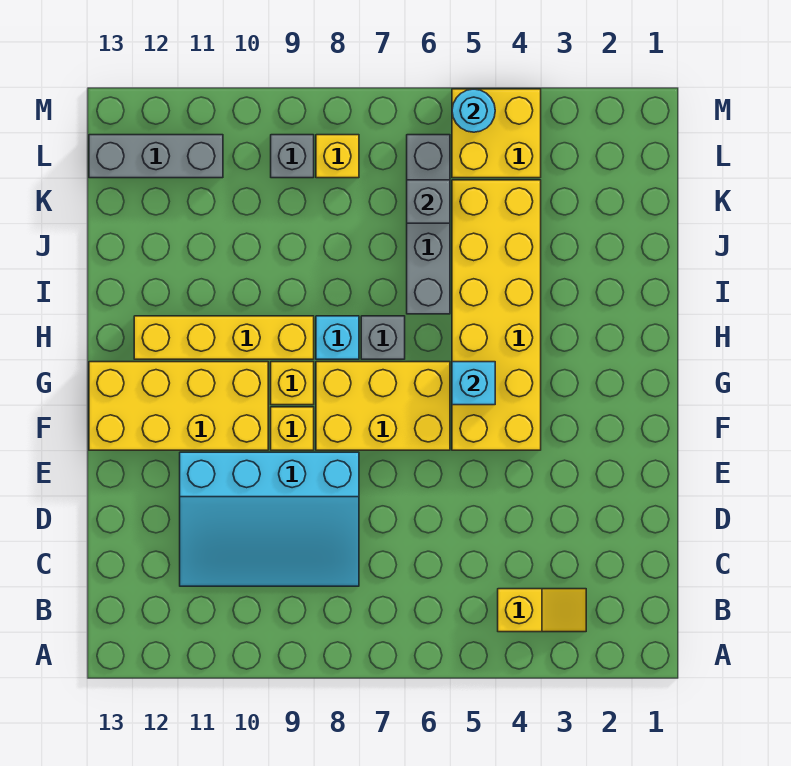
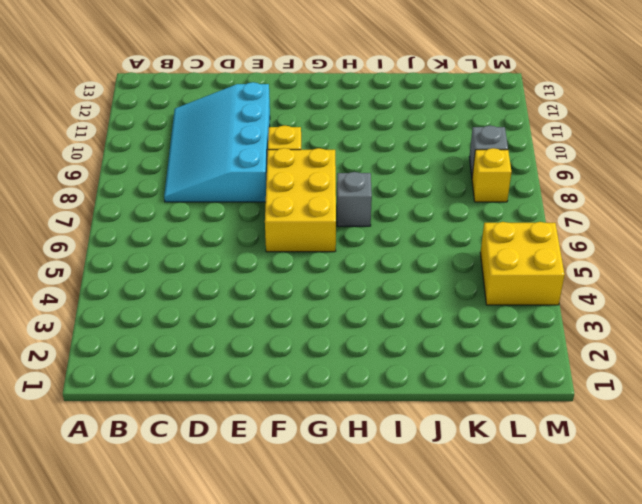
none -> yellow 1x2 slope [498,589,586,632]
none -> yellow 2x6 brick [452,180,541,450]
none -> yellow 2x4 brick [89,362,268,450]

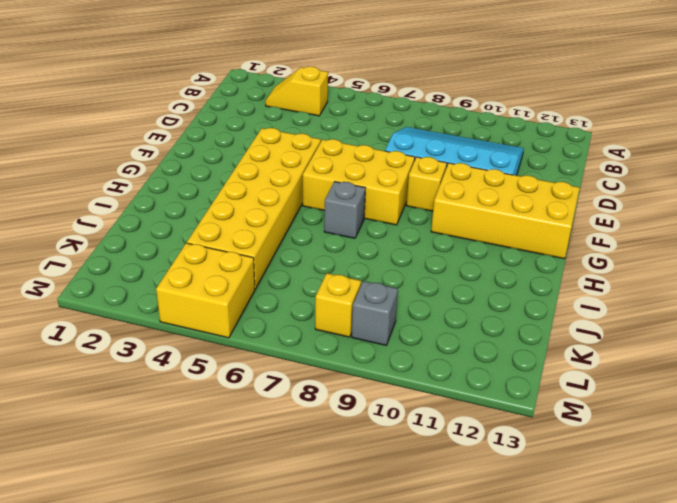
none -> yellow 1x1 brick [271,362,314,405]
none -> cyan 1x1 brick [316,316,359,359]
none -> yellow 1x4 brick [134,316,314,359]

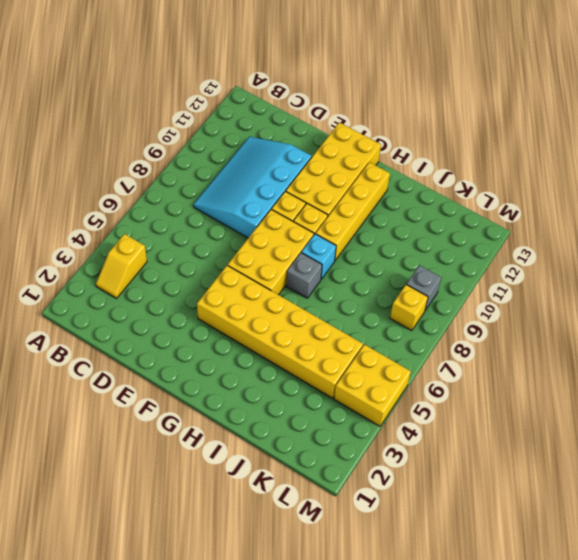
none -> grey 1x4 brick [407,135,450,314]
none -> grey 1x3 brick [89,135,223,178]
none -> cyan 1x1 brick [452,362,495,405]

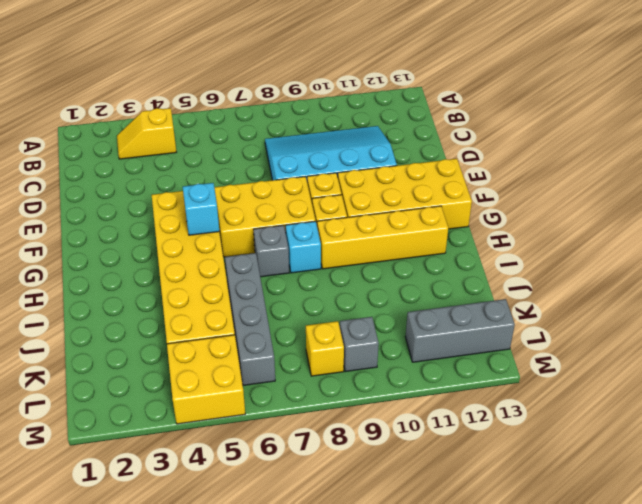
none -> grey 1x1 brick [407,180,450,223]
none -> cyan 1x1 round brick [452,89,495,132]

